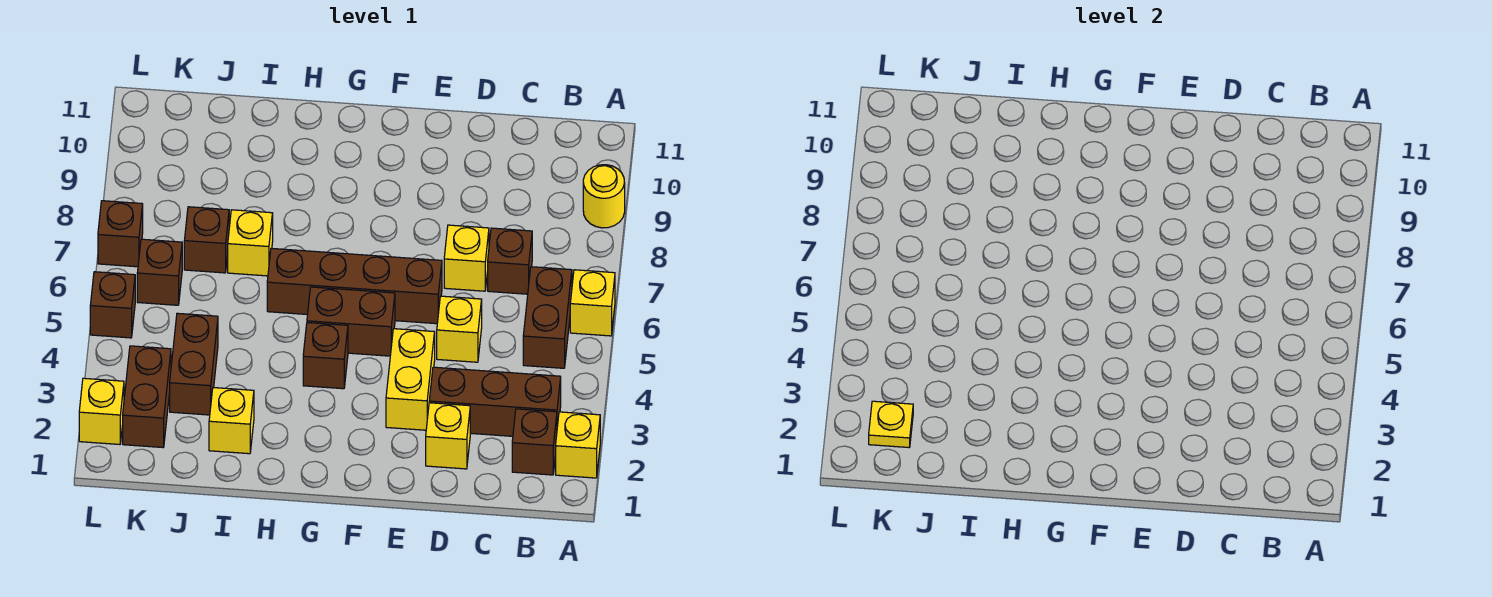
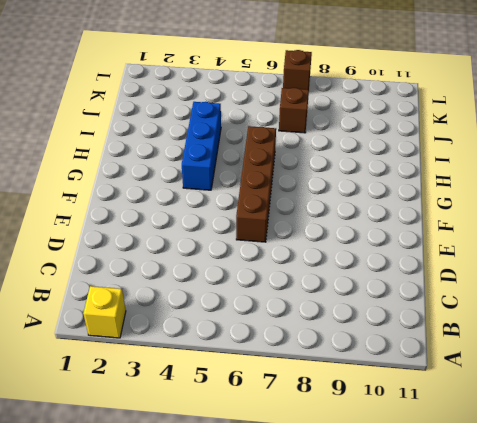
blue 1x3 brick [182,102,221,190] -> brown 1x1 brick [303,323,348,389]
none -> yellow 1x1 brick [570,270,615,336]
none -> yellow 1x1 round brick [583,165,625,228]
none -> brown 1x1 brick [512,409,557,475]

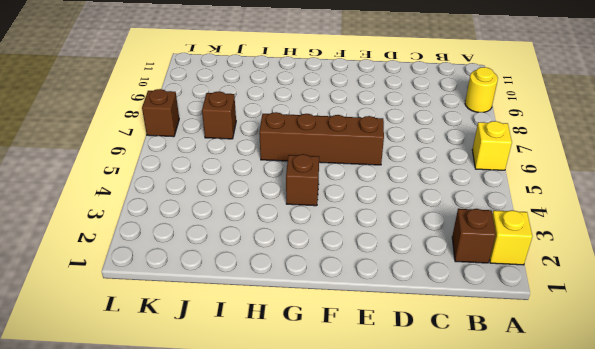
none -> brown 1x3 brick [429,367,561,436]
none -> brown 1x2 brick [523,267,572,368]
none -> brown 1x1 brick [488,228,532,294]

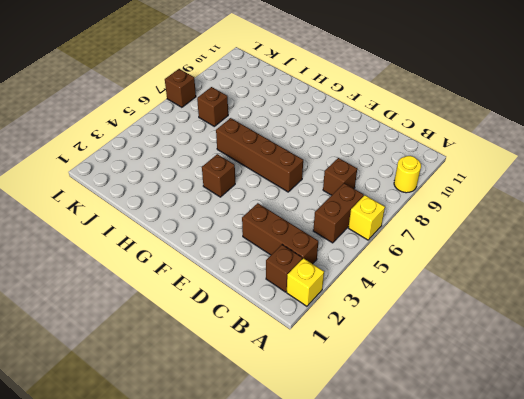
none -> yellow 1x1 brick [426,403,470,469]
none -> yellow 1x1 brick [437,296,482,362]
none -> yellow 1x1 brick [444,225,489,291]

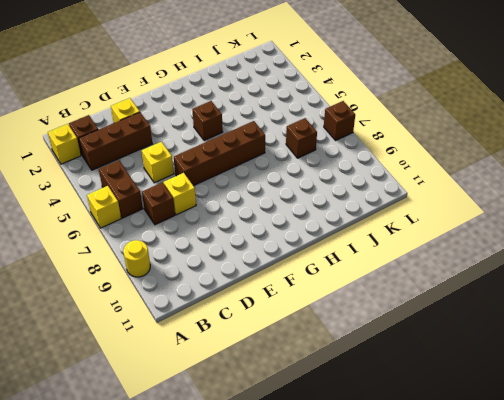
none -> yellow 1x2 brick [386,329,435,430]
none -> brown 1x2 brick [307,287,395,356]
none -> yellow 1x1 brick [209,388,254,454]

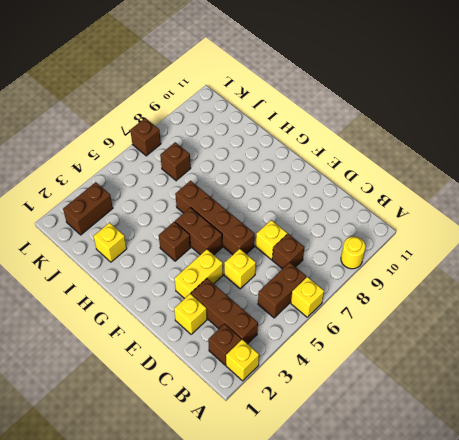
none -> yellow 1x1 brick [228,210,273,276]
none -> brown 1x2 brick [170,313,218,415]
none -> brown 1x1 brick [137,239,182,305]

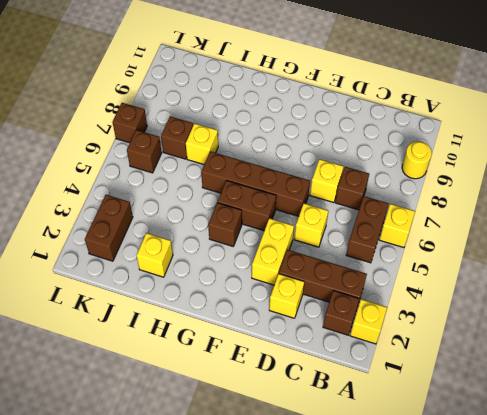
none -> brown 1x2 brick [170,313,218,415]
none -> yellow 1x1 brick [79,378,124,444]
none -> brown 1x1 brick [90,272,135,338]

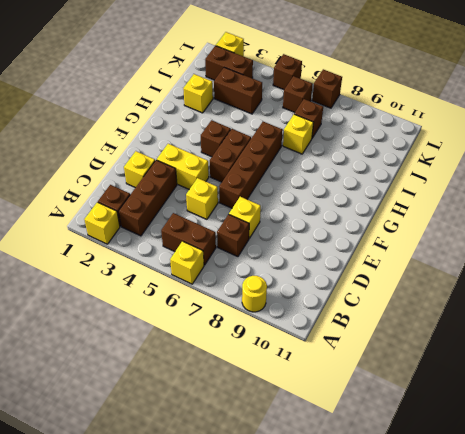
none -> yellow 1x1 plate [869,401,913,448]

